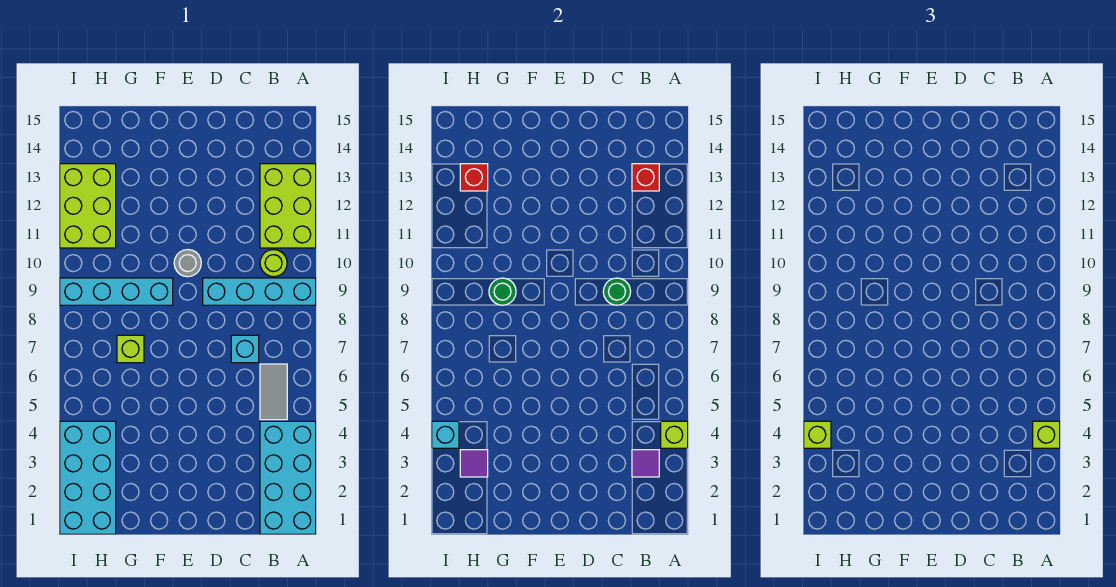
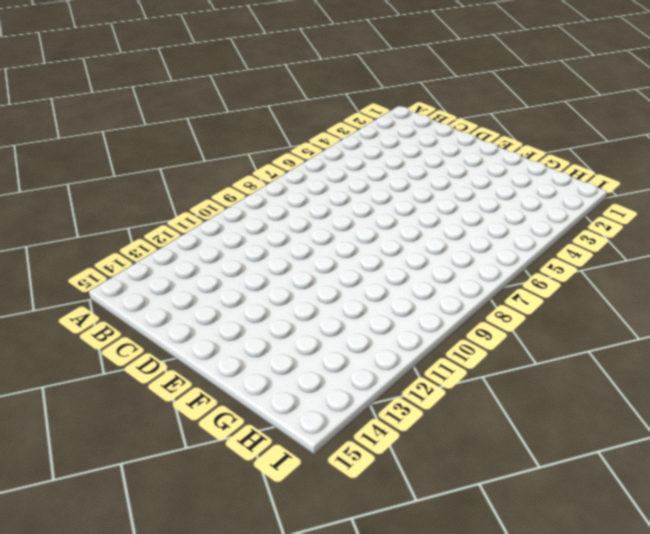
none -> cyan 2x4 brick [260,421,316,534]
none -> cyan 1x4 brick [203,278,316,305]
none -> lime 2x3 brick [260,164,316,248]

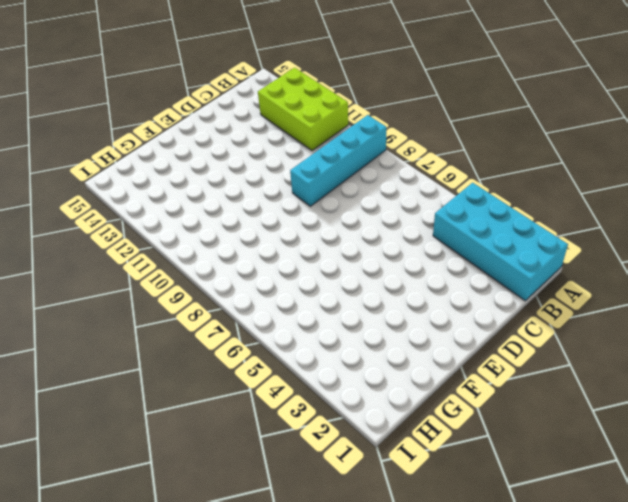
none -> grey 1x2 tile [260,364,287,420]
none -> lime 1x1 round brick [260,250,287,277]
none -> cyan 1x1 brick [231,335,259,363]

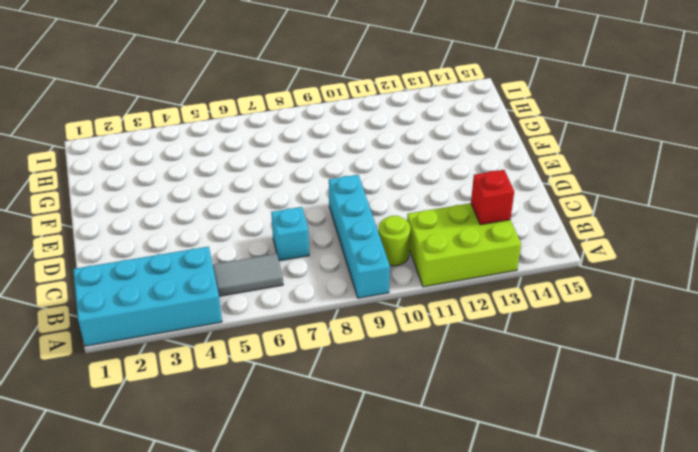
none -> grey 1x1 round brick [174,250,201,277]
none -> cyan 1x4 brick [60,278,173,305]
none -> lime 1x1 brick [117,335,144,363]

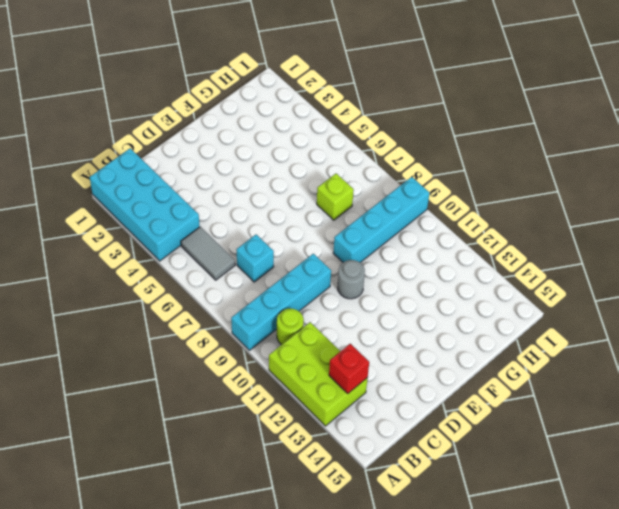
none -> cyan 2x4 brick [60,421,116,534]
none -> lime 2x3 brick [60,164,116,248]
none -> lime 1x1 brick [661,421,688,448]

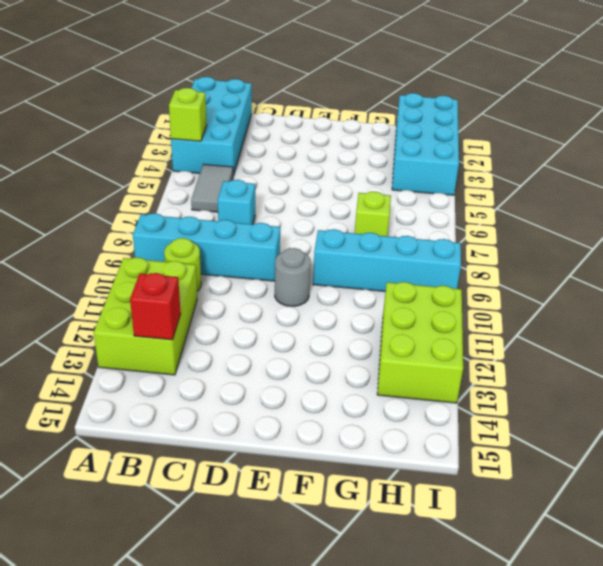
none -> purple 1x1 tile [632,450,659,477]
none -> green 1x1 round brick [603,278,631,305]
none -> green 1x1 round brick [489,278,516,305]

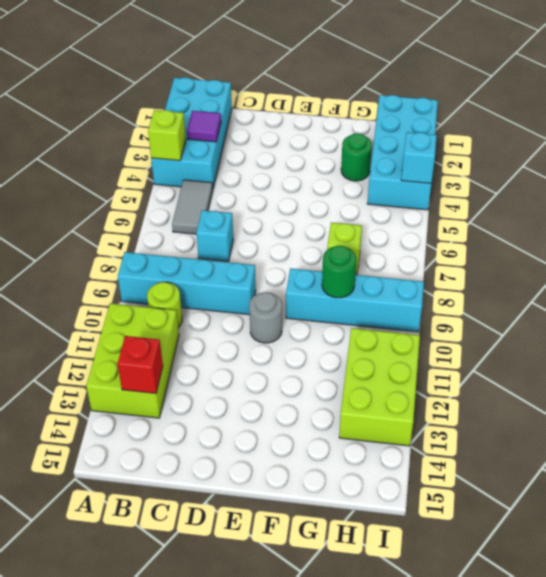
green 1x1 round brick [341,133,372,181] -> green 1x1 round brick moved to [603,278,631,305]
none -> purple 1x1 tile [460,450,488,477]
none -> red 1x1 brick [460,164,488,191]
none -> lime 1x1 brick [1033,421,1060,448]

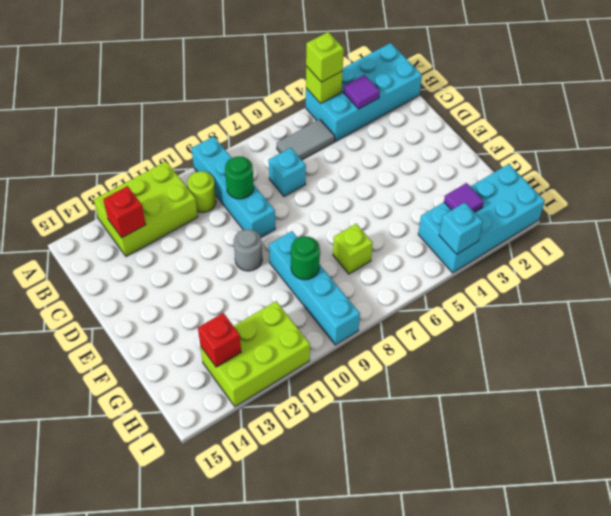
none -> lime 1x1 brick [804,421,831,448]

